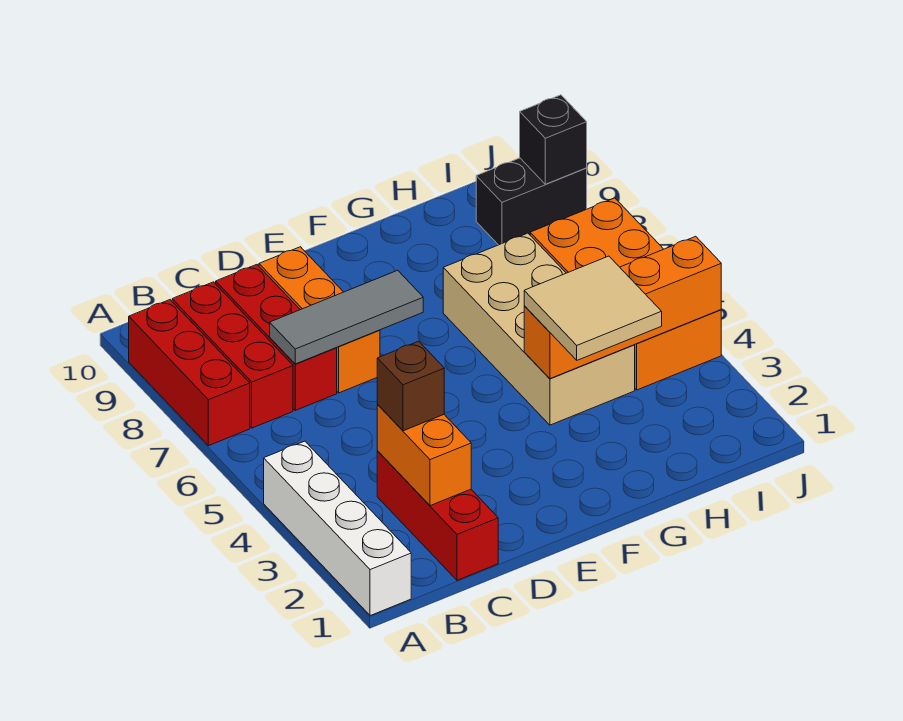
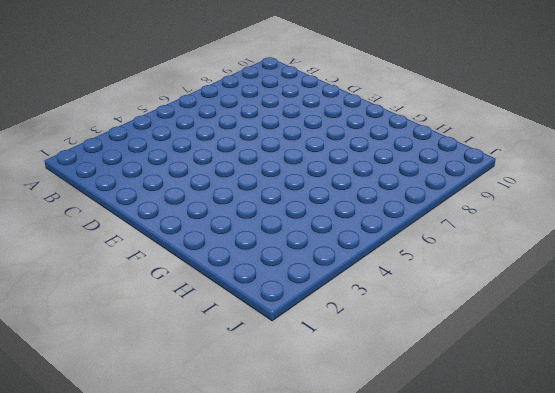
none -> white 1x4 brick [264,441,411,616]
none -> red 1x3 brick [129,300,250,446]
none -> red 1x3 brick [172,282,293,428]

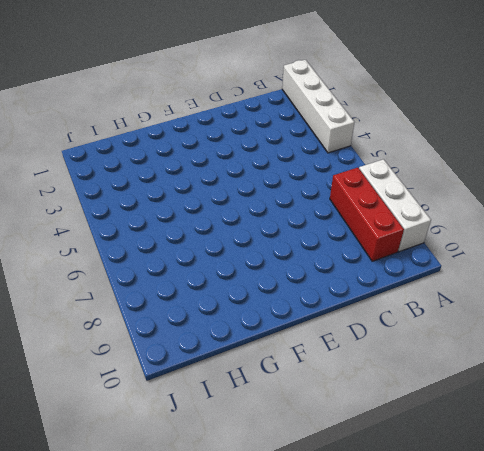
white 1x3 brick [359,159,431,252] -> red 1x3 brick [129,300,250,446]
none -> red 1x3 brick [377,451,498,580]
none -> red 1x3 brick [216,265,337,410]
none -> orange 1x3 brick [259,247,380,393]

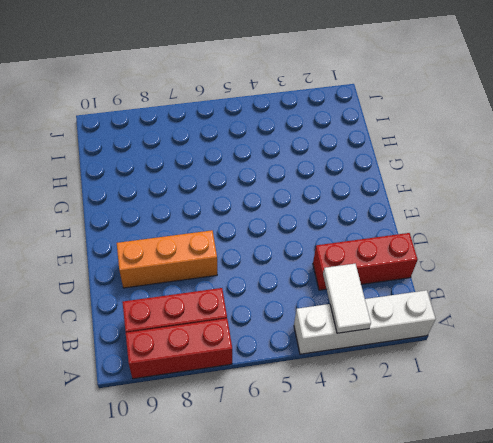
white 1x2 tile [323,264,371,333] -> none
none -> red 1x3 brick [216,265,337,410]
none -> tan 2x4 brick [443,233,635,425]
none -> orange 2x4 brick [530,198,721,390]

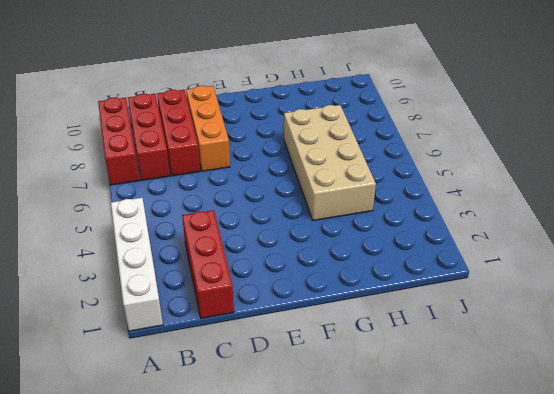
none -> orange 2x4 brick [530,198,721,390]
none -> black 1x2 brick [476,158,587,245]
none -> orange 1x2 brick [377,405,471,506]

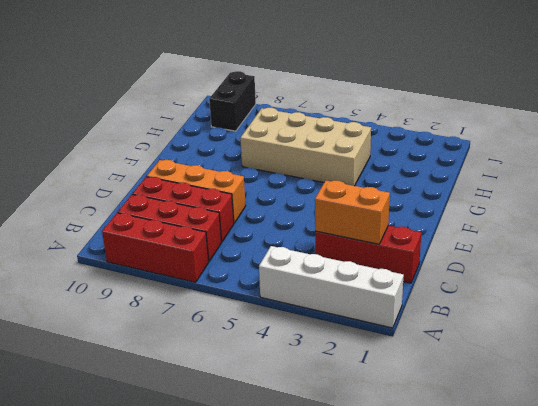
none -> orange 2x4 brick [530,198,721,390]
none -> grey 1x3 tile [270,270,423,364]
none -> orange 1x4 brick [524,236,721,379]

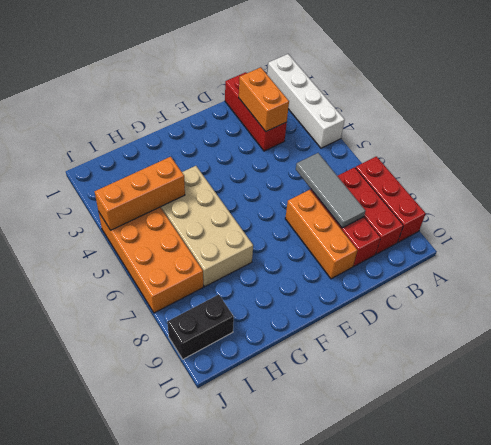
grey 1x3 tile [296,153,366,228] -> grey 1x3 tile turned to [270,270,423,364]
orange 1x3 brick [95,157,185,230] -> orange 1x4 brick [524,236,721,379]
none -> black 1x1 brick [520,95,587,184]
none -> brown 1x1 brick [377,341,444,431]
none -> tan 2x2 tile [524,256,662,360]

